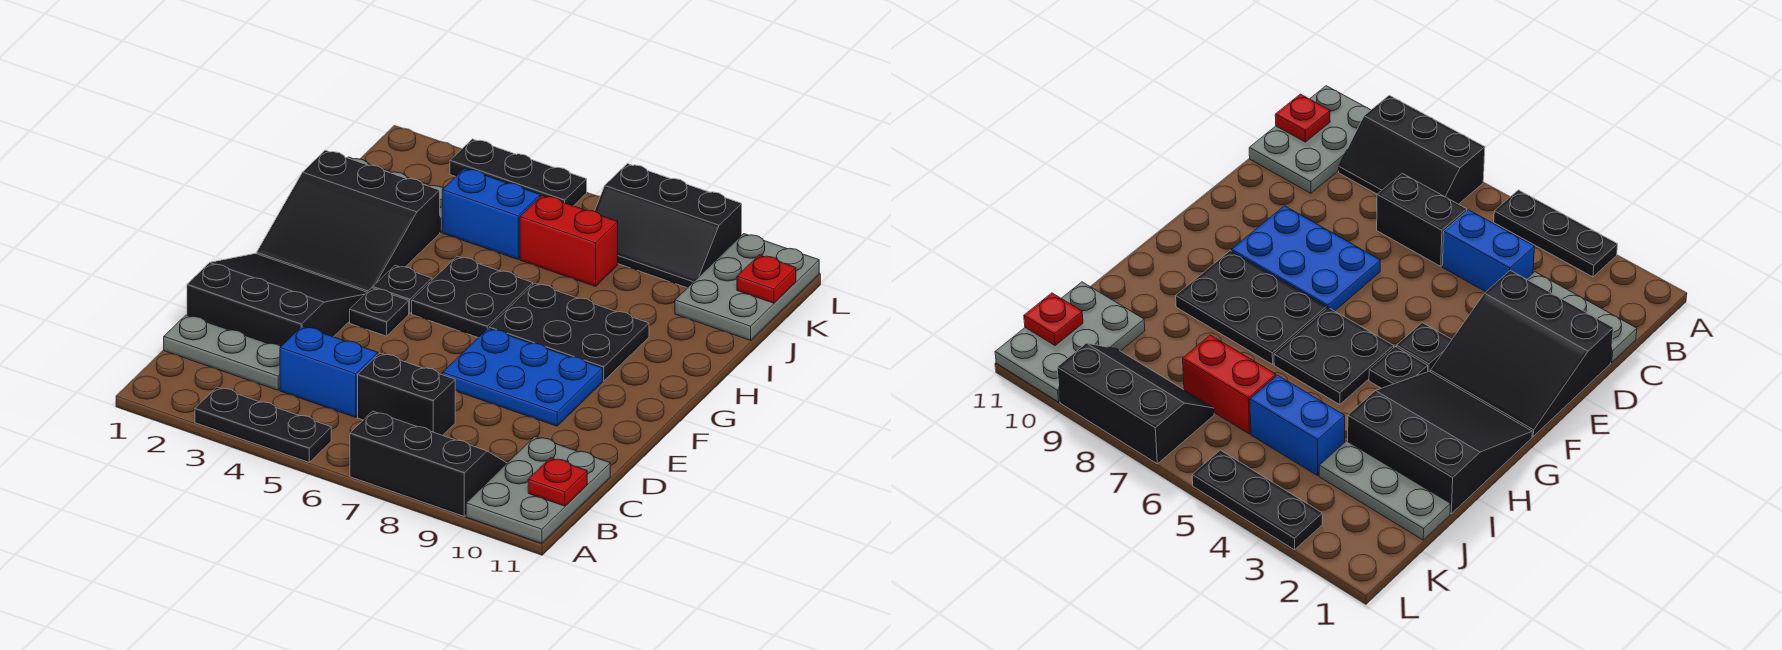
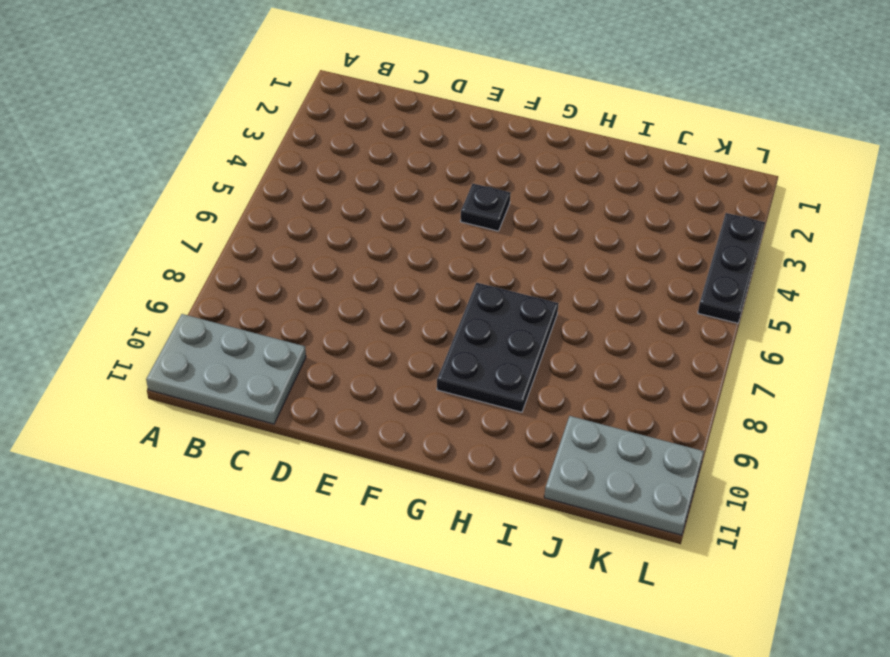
none -> black 1x3 plate [195,387,331,462]
none -> black 2x3 slope [350,411,507,516]
none -> grey 1x3 plate [164,315,281,390]

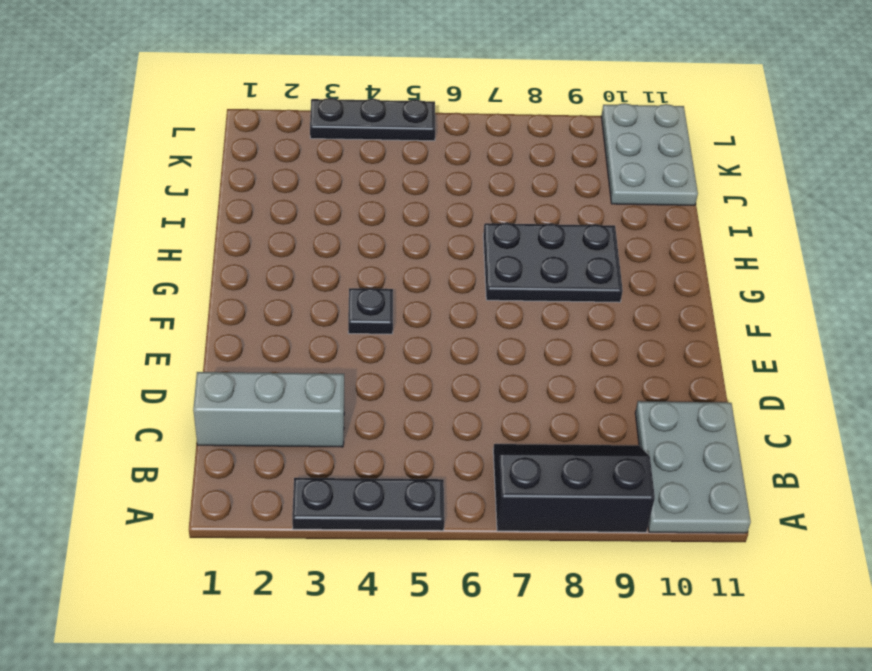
grey 1x3 brick [193,372,344,447] -> grey 1x3 plate [164,315,281,390]
none -> blue 1x2 brick [280,326,378,417]
none -> black 1x2 brick [358,353,455,435]
none -> black 3x3 slope [187,253,367,346]

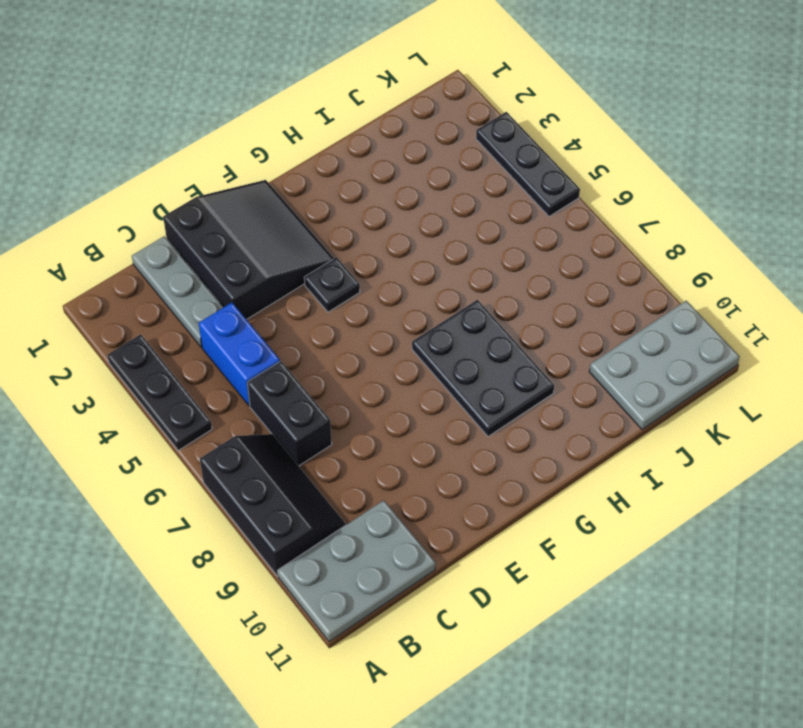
none -> blue 2x3 plate [443,328,603,426]
none -> black 3x3 slope [257,150,440,292]
none -> black 1x1 plate [373,265,432,314]

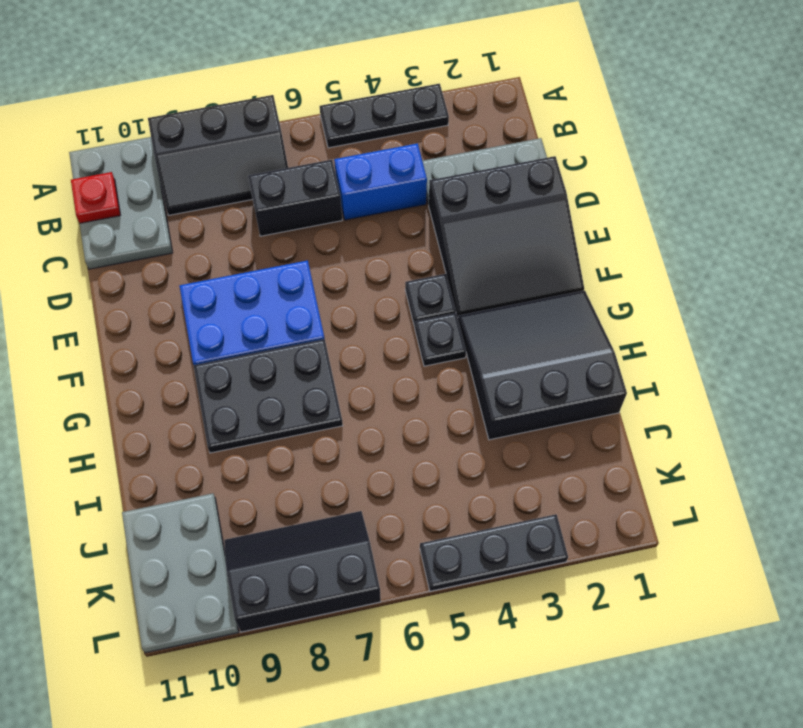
none -> black 2x2 plate [412,256,533,338]
none -> grey 1x3 plate [1319,441,1450,540]
none -> blue 1x2 brick [442,168,540,259]

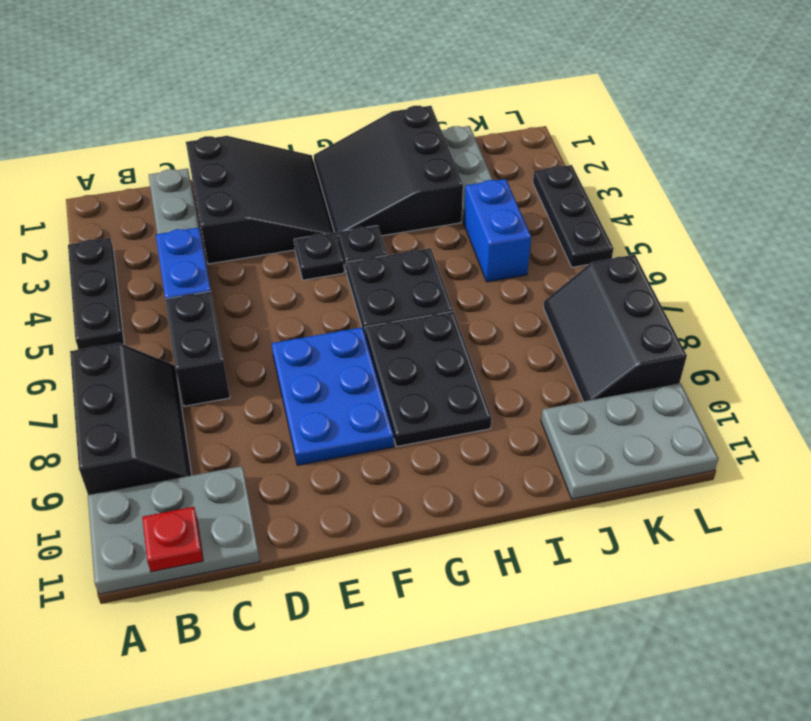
none -> red 1x2 brick [520,195,618,286]
none -> red 1x1 plate [737,255,796,303]

